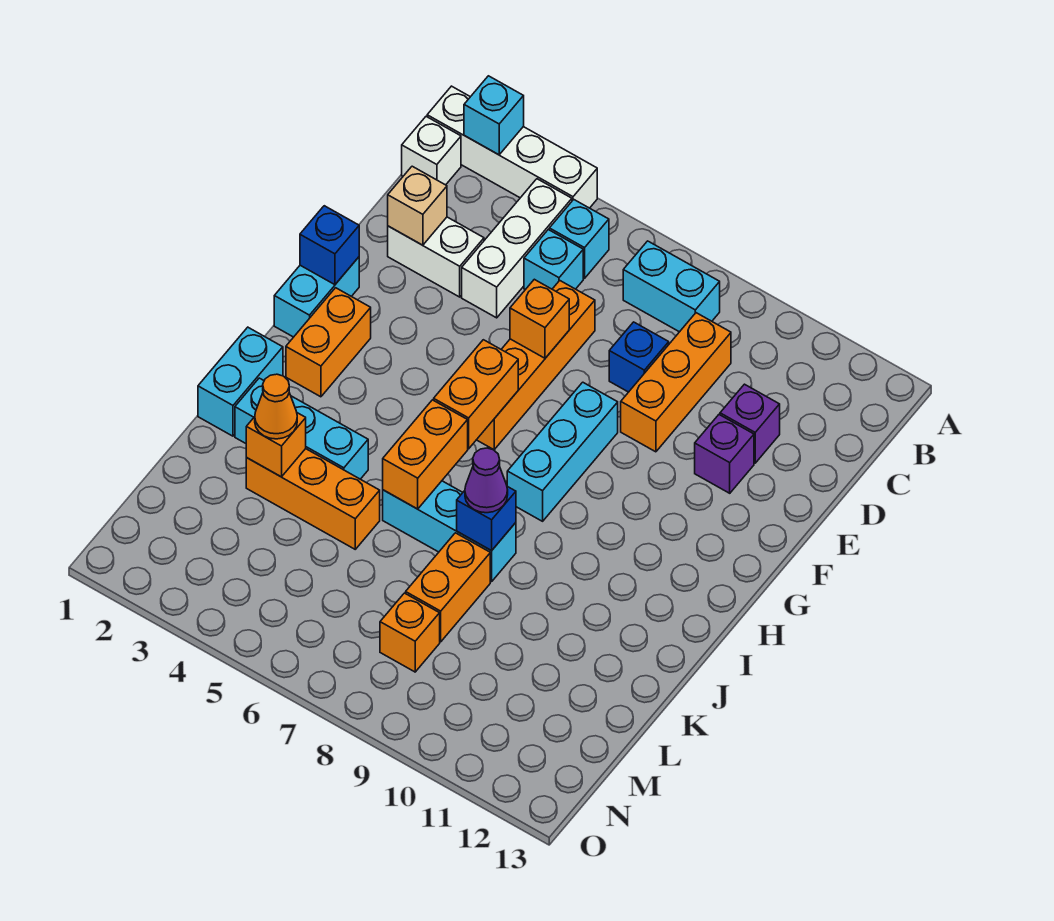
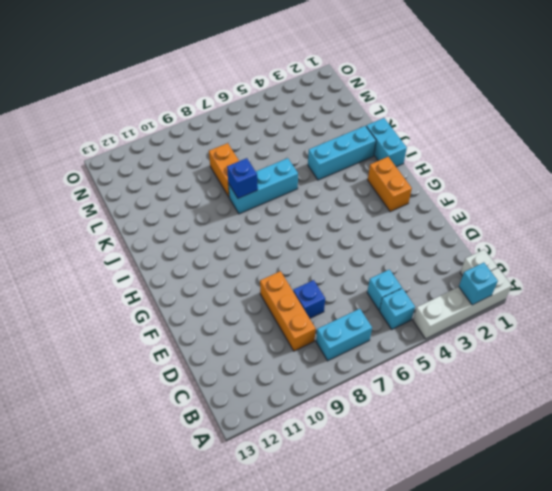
none -> white 1x3 brick [462,179,572,318]
none -> white 1x2 brick [388,217,484,297]
none -> orange 1x4 brick [477,281,595,450]
none -> purple 1x1 brick [720,384,780,463]

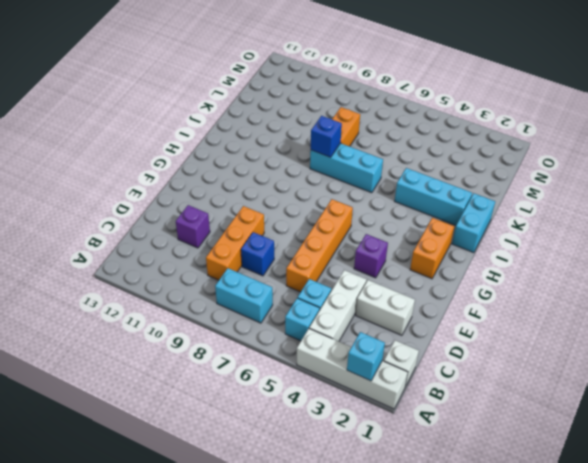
purple 1x1 brick [354,234,388,278] -> purple 1x1 brick moved to [695,415,754,493]
none -> cyan 1x2 brick [274,257,359,337]
none -> cyan 1x3 brick [507,382,618,521]
none -> orange 1x3 brick [246,449,380,549]
none -> orange 1x1 brick [380,593,440,672]

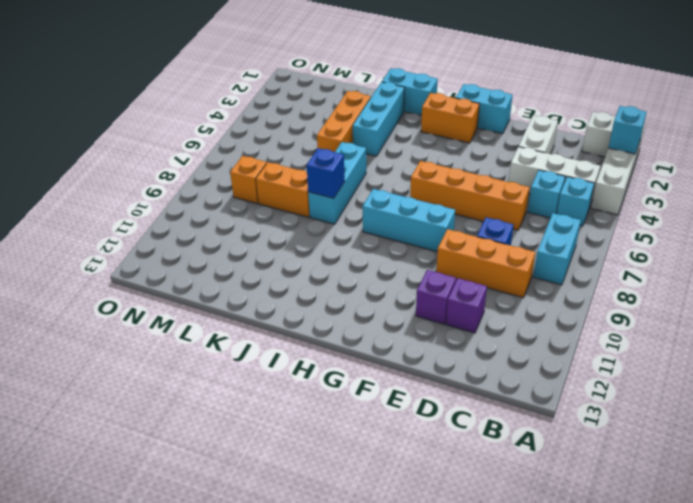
none -> tan 1x1 brick [388,166,447,245]
none -> orange 1x1 brick [510,279,569,358]
none -> blue 1x1 brick [300,206,359,285]
none -> orange 1x2 brick [434,340,518,449]

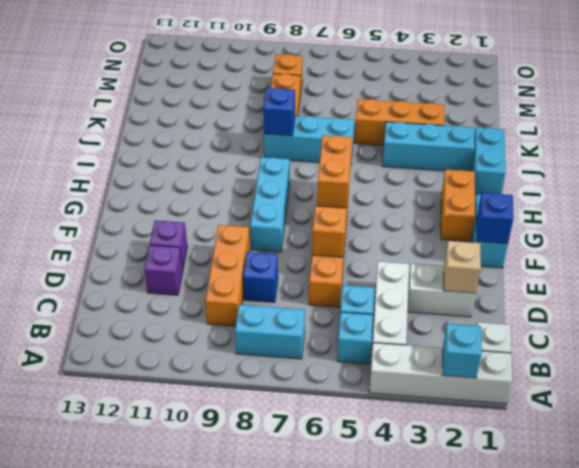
none -> orange 1x2 brick [383,400,468,509]
none -> orange 1x1 brick [246,413,306,477]
none -> purple 1x1 cone [465,448,508,513]
none -> orange 1x1 cone [255,374,297,439]

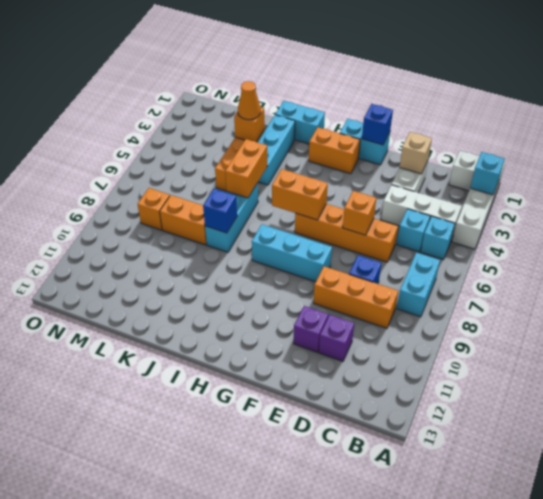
orange 1x2 brick [225,139,267,198] -> orange 1x2 brick turned to [383,400,468,509]
none -> purple 1x1 cone [465,448,508,513]

